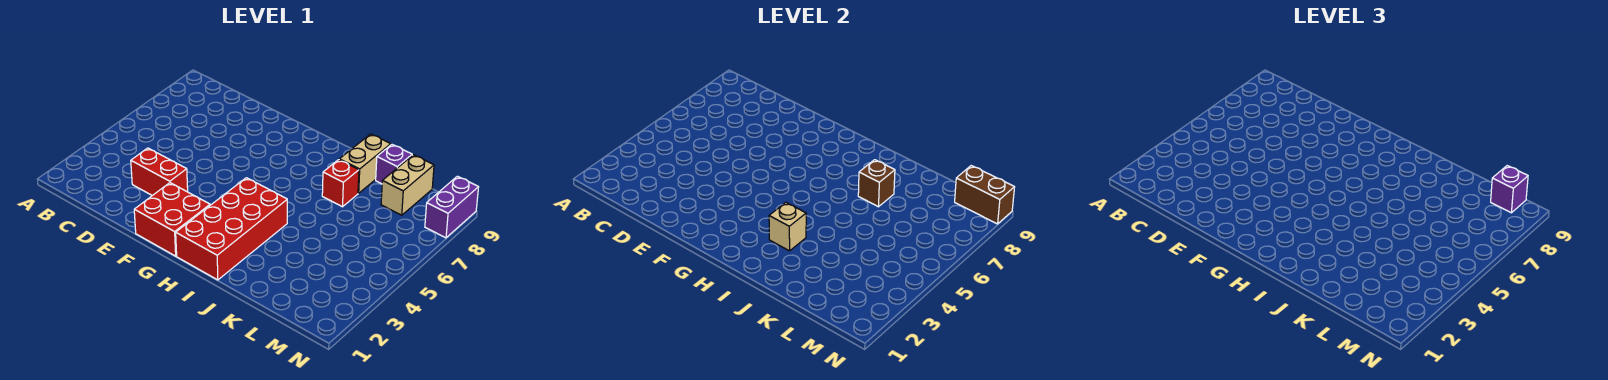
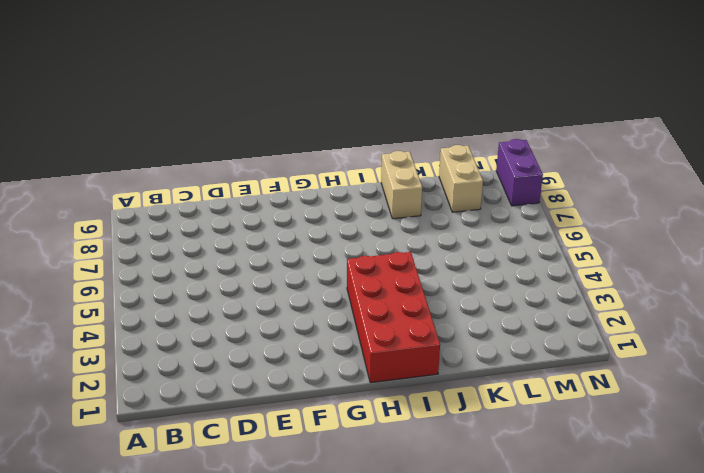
none -> red 1x2 brick [131,148,188,196]
none -> red 2x2 brick [134,183,210,256]
none -> red 1x1 brick [322,160,359,207]

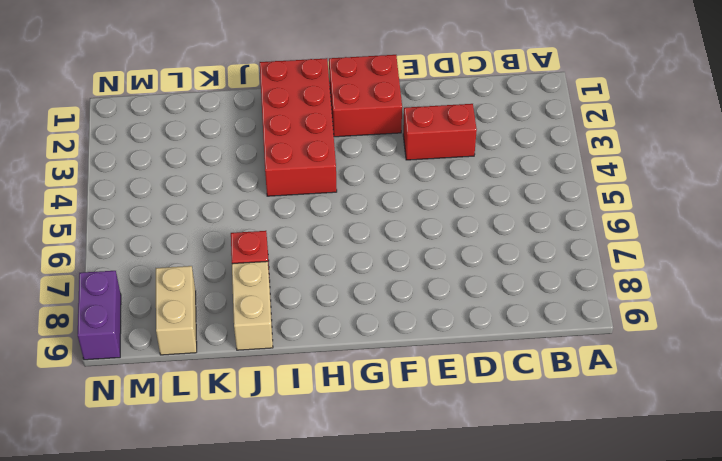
none -> purple 1x1 brick [376,145,412,184]
none -> tan 1x1 brick [769,203,806,251]
none -> brown 1x1 brick [858,160,895,207]

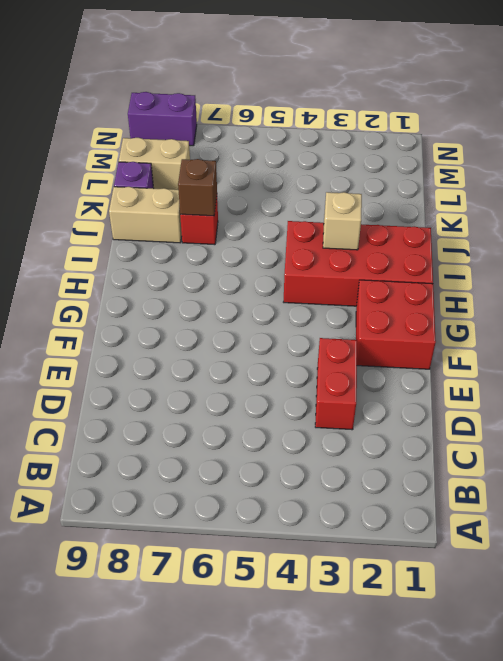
none -> brown 1x2 brick [955,166,1015,224]
none -> purple 1x1 brick [1491,166,1528,213]

